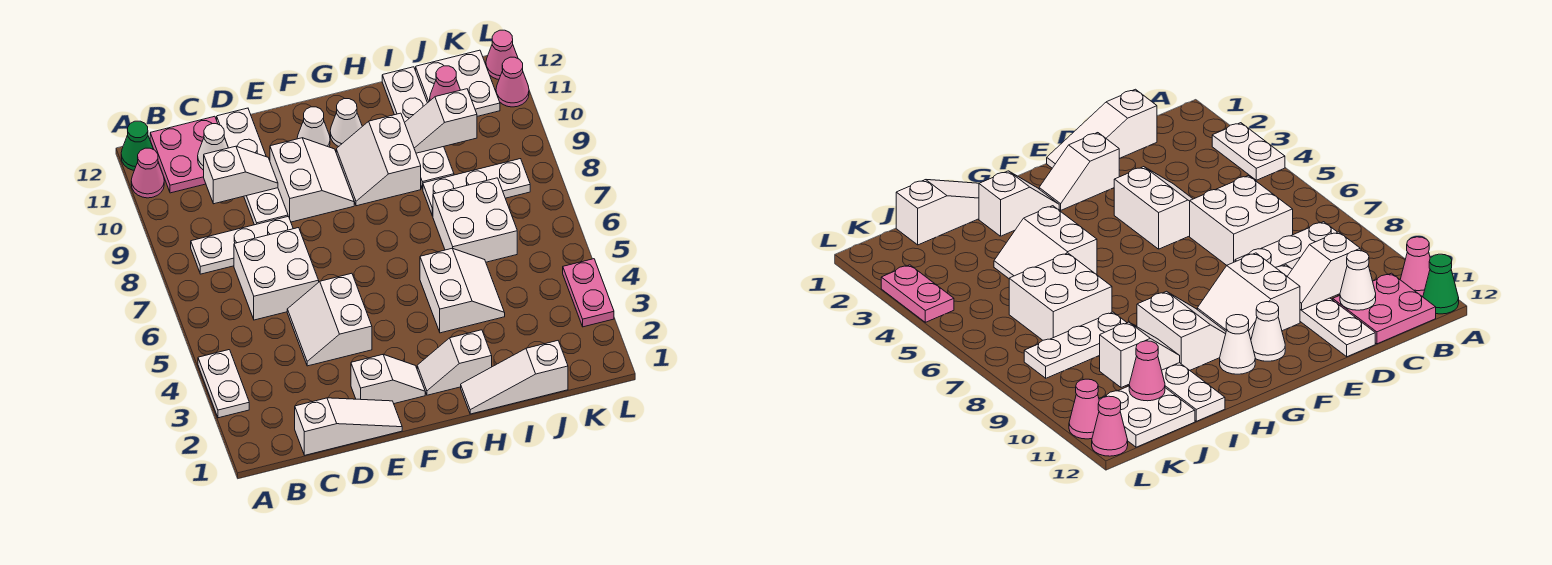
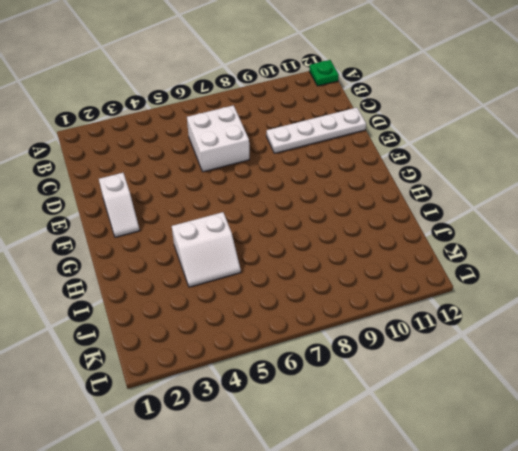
green 1x1 plate [309,60,339,86] -> green 1x1 cone [121,121,154,170]
none -> white 1x2 plate [198,350,249,418]
none -> pink 1x1 cone [131,148,164,198]
none -> white 1x3 plate [191,217,293,274]

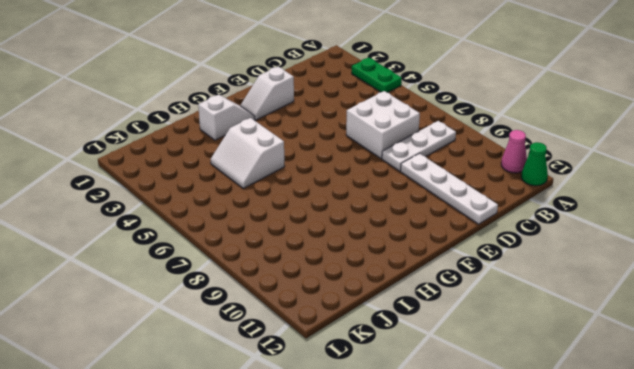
green 1x2 plate [352,58,402,93] -> white 1x2 plate [198,350,249,418]
none -> pink 2x2 plate [150,116,218,193]
none -> white 1x3 slope [295,398,402,455]
none -> white 2x2 slope [287,273,372,366]

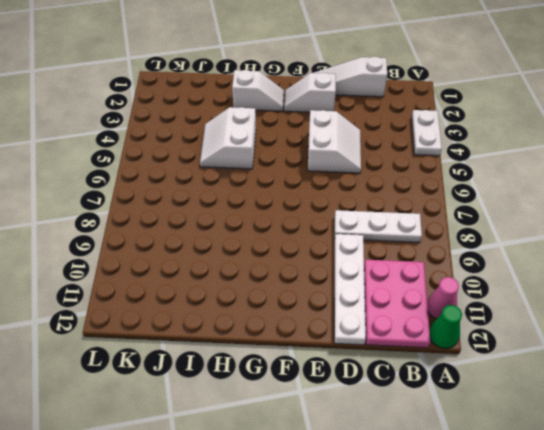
pink 2x3 plate [364,260,430,348] -> pink 2x2 plate [150,116,218,193]
none -> white 2x2 brick [234,228,319,320]
none -> white 2x2 slope [270,138,354,222]
none -> white 1x1 cone [297,107,330,147]

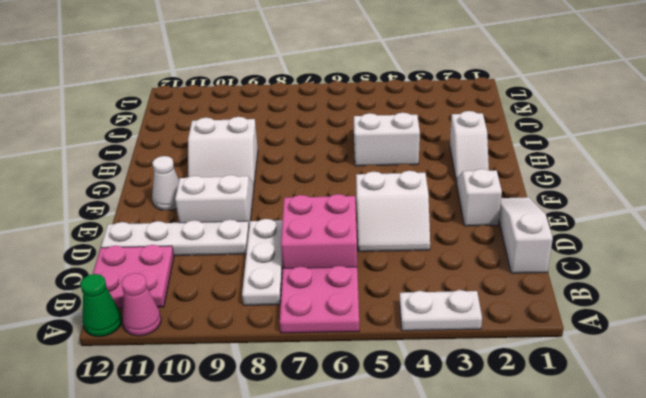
pink 2x2 plate [280,266,359,333] -> none
pink 2x2 brick [281,194,357,268] -> white 2x2 brick [234,228,319,320]
none -> white 1x1 cone [330,99,362,147]
none -> white 1x3 slope [461,341,568,414]
none -> white 2x2 brick [433,178,517,262]

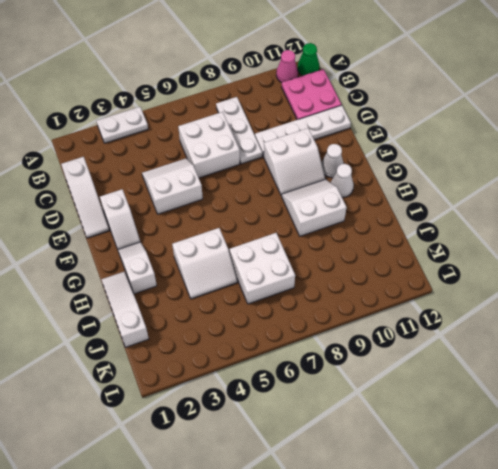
none -> white 1x3 plate [423,159,530,216]
none -> white 1x4 plate [382,67,454,189]
none -> white 2x2 plate [416,50,500,116]

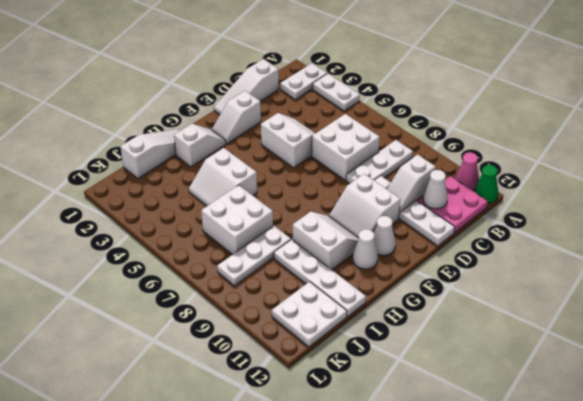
white 1x2 plate [280,63,327,100] -> none
none -> pink 1x2 plate [563,259,614,327]
none -> pink 1x1 cone [496,57,529,107]
none -> pink 1x1 cone [486,30,518,79]

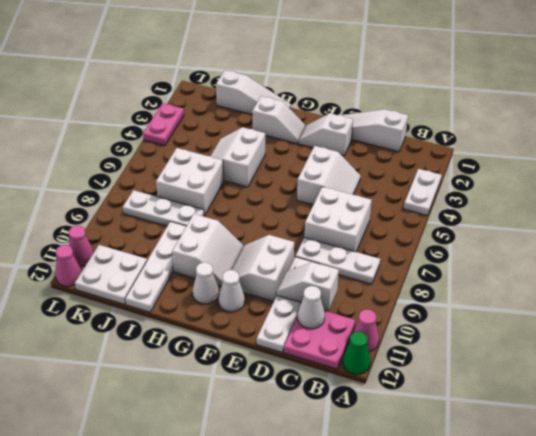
none -> white 1x2 slope [405,89,477,153]
none -> pink 1x1 cone [430,66,460,100]

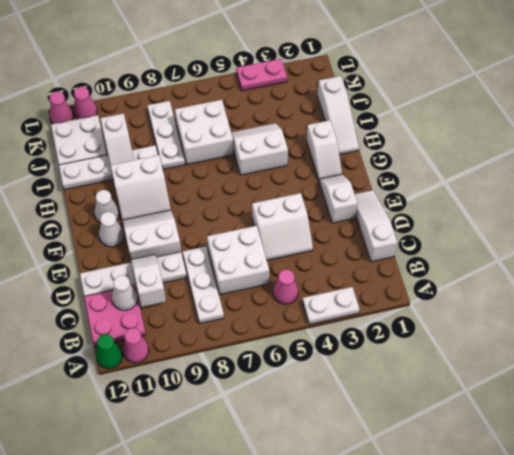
pink 1x1 cone [273,270,298,304] -> pink 1x1 cone moved to [430,66,460,100]

